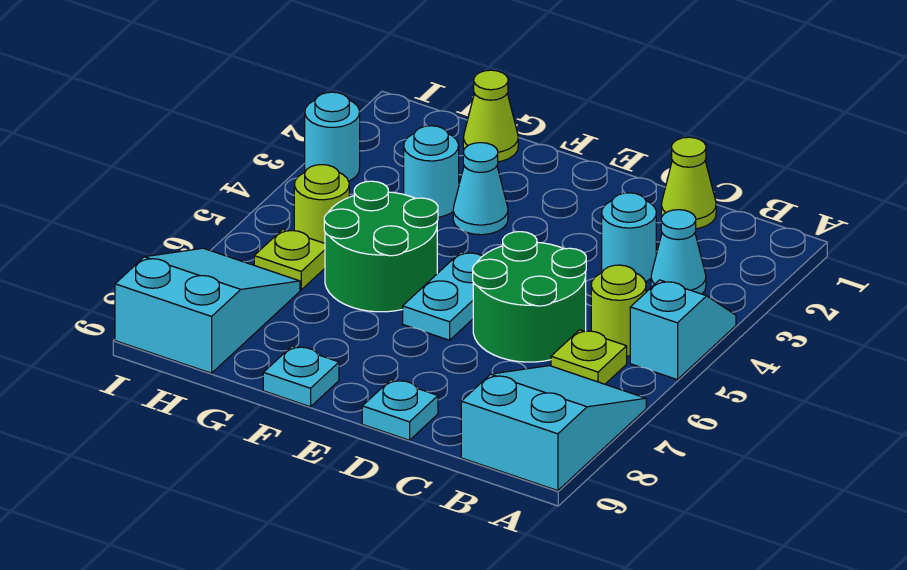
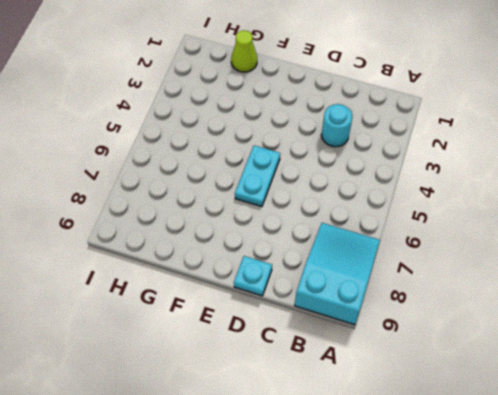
none -> cyan 1x2 slope [630,280,736,380]
none -> cyan 1x1 cone [651,210,706,294]
none -> lime 1x1 round brick [591,265,646,356]

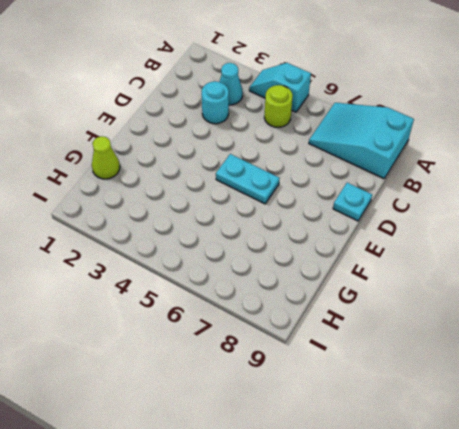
none -> lime 1x1 plate [551,330,627,384]
none -> lime 1x1 cone [661,137,716,229]
none -> green 2x2 round brick [473,232,586,362]

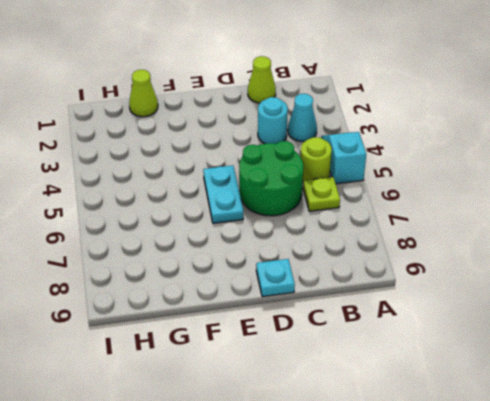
none -> cyan 2x3 slope [461,366,646,491]
none -> cyan 1x1 cone [453,143,508,235]
none -> green 2x2 round brick [324,181,438,312]

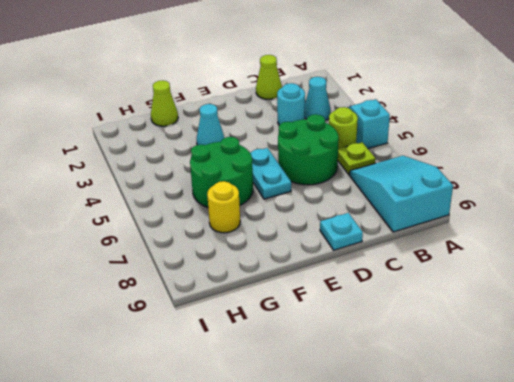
yellow 1x1 round brick [207,181,240,233] -> none
none -> cyan 1x1 plate [263,346,339,407]
none -> cyan 1x1 round brick [404,126,459,217]
none -> lime 1x1 round brick [294,165,349,243]

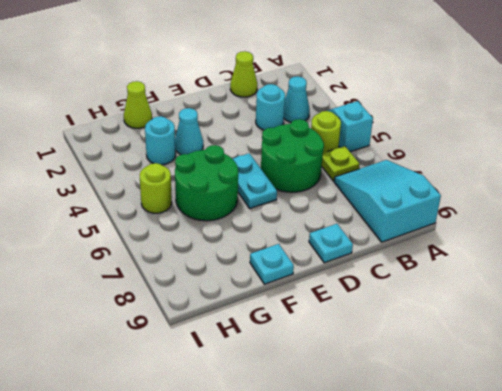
none -> lime 1x1 plate [254,229,325,290]
none -> cyan 2x3 slope [115,248,300,373]
none -> cyan 1x1 round brick [305,92,360,181]

